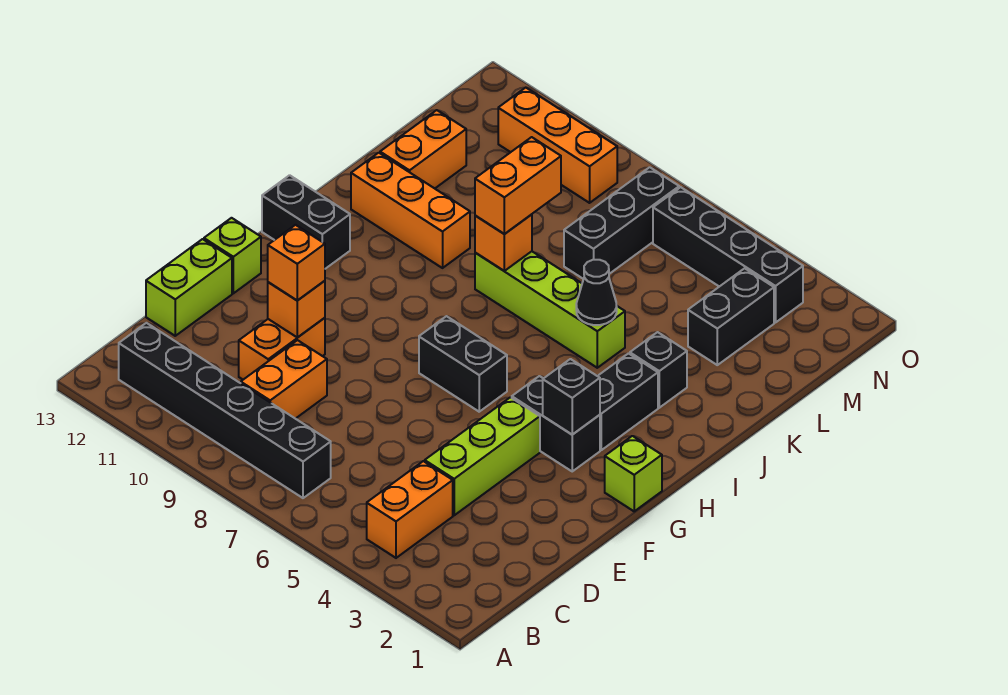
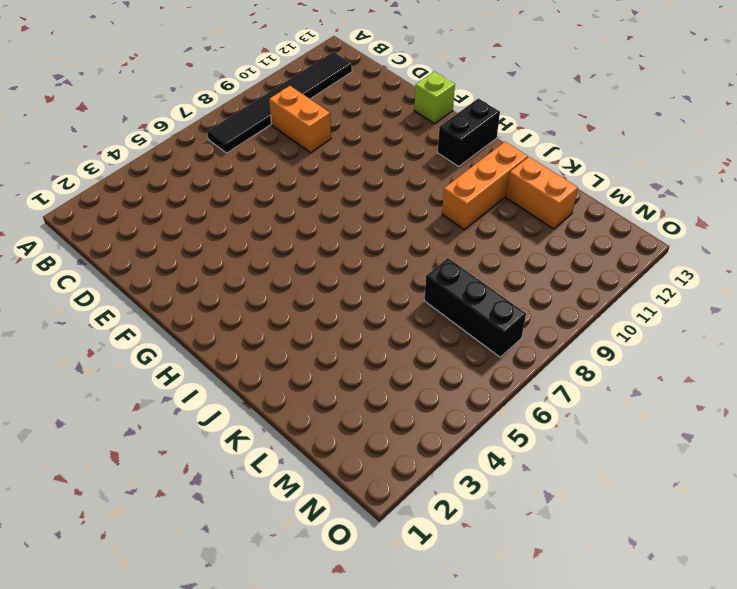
black 1x6 tile [207,52,352,153] -> black 1x6 brick [119,323,331,498]
none -> orange 1x2 brick [367,461,453,558]
none -> lime 1x3 brick [424,397,540,515]
none -> orange 1x2 brick [239,318,325,380]

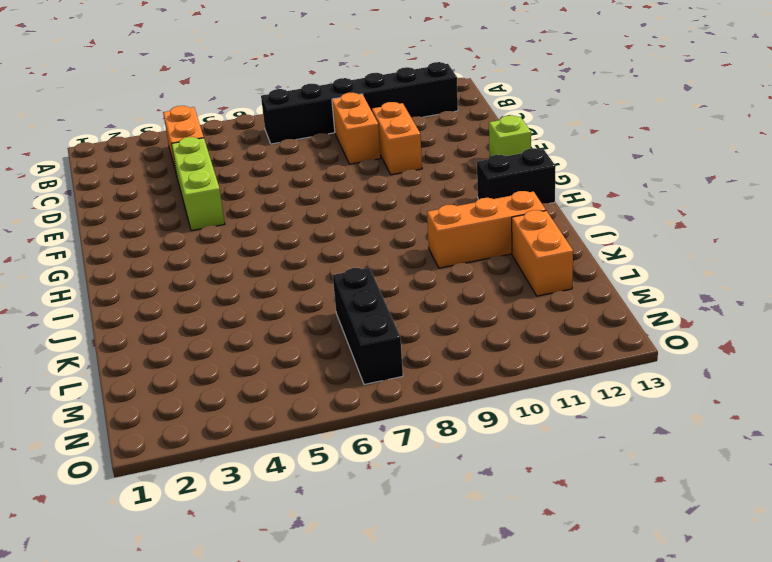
none -> lime 1x2 brick [146,239,232,336]
none -> lime 1x1 brick [605,436,662,511]
none -> black 1x2 brick [512,376,600,471]

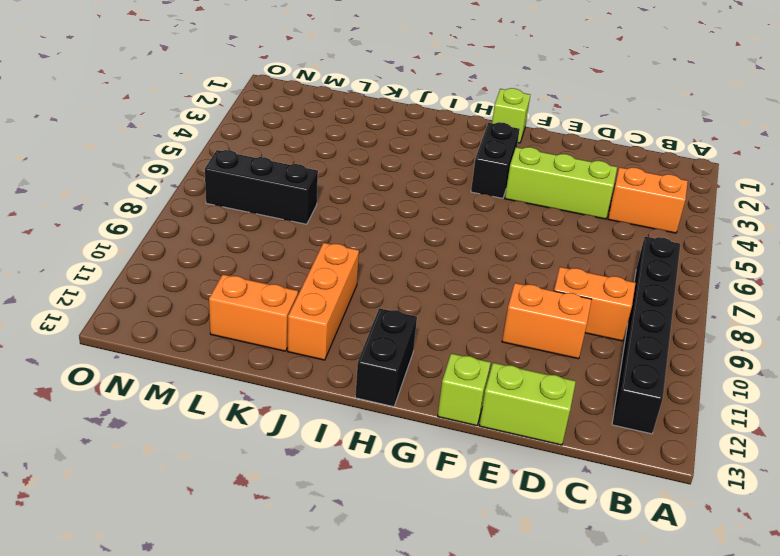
none -> black 1x2 brick [419,316,507,412]
none -> black 1x2 brick [598,354,658,450]
none -> black 1x1 brick [630,332,687,408]

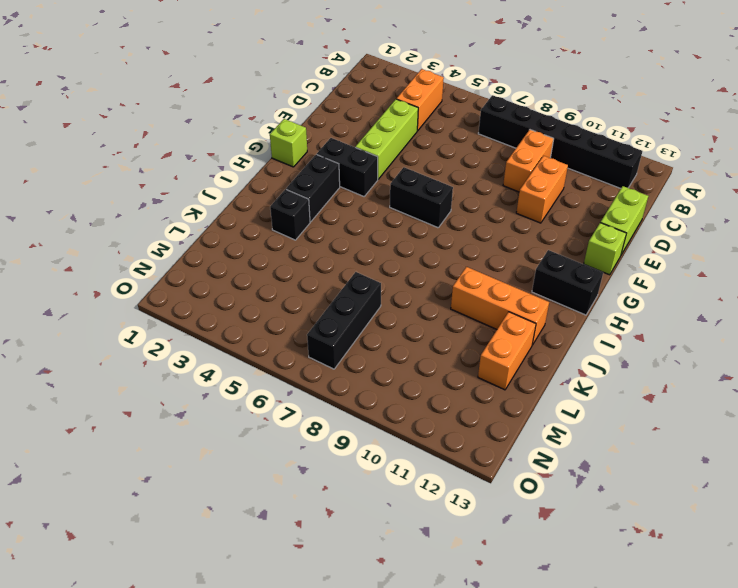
none -> lime 1x4 brick [475,251,625,368]
none -> black 1x2 brick [688,268,774,365]
none -> black 1x4 brick [653,187,803,323]

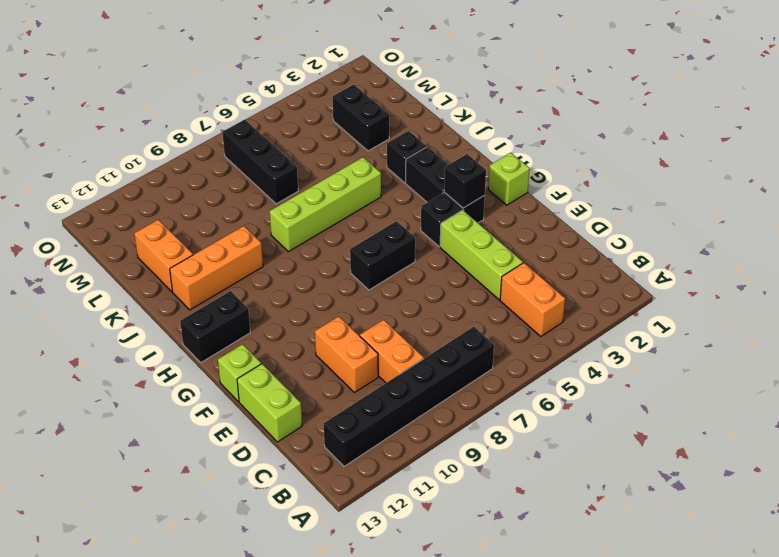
none -> black 1x4 brick [653,187,803,323]
none -> orange 1x3 brick [498,88,617,203]
none -> orange 1x1 brick [268,281,325,338]

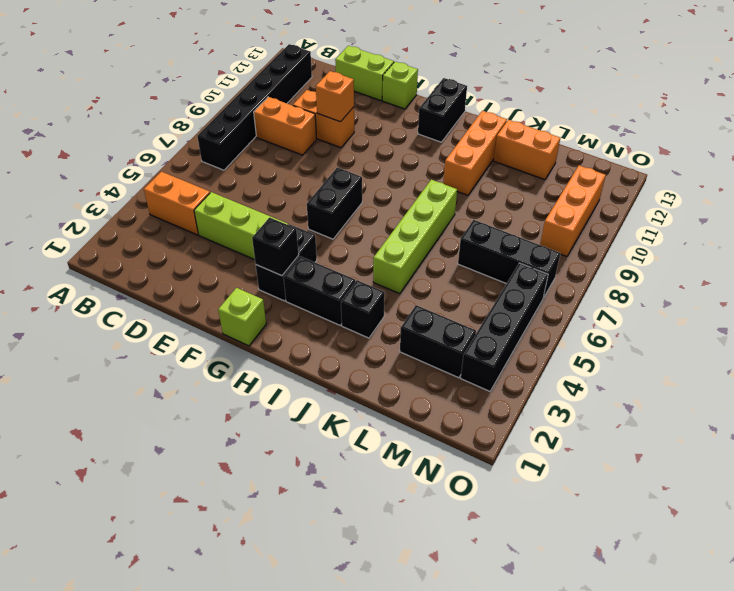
none -> black 1x1 cone [576,260,617,325]
none -> orange 1x1 brick [475,214,532,271]
none -> orange 1x1 brick [268,225,325,301]

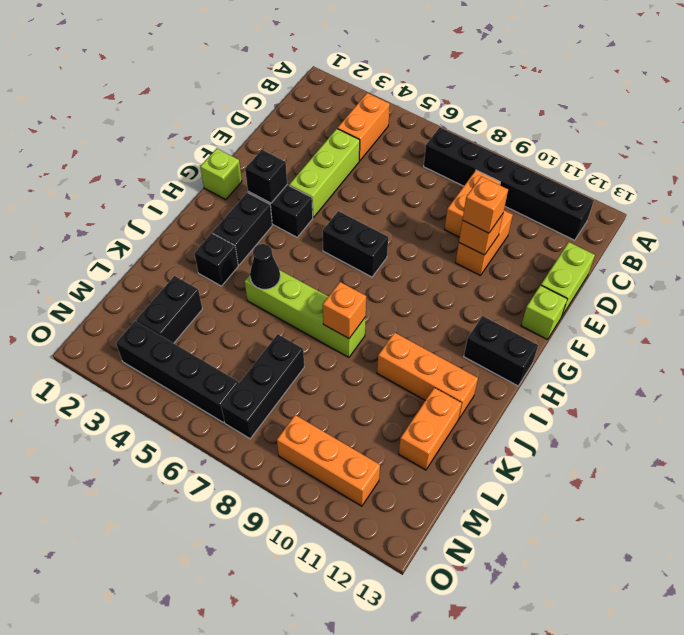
none -> orange 1x2 brick [475,137,561,234]

